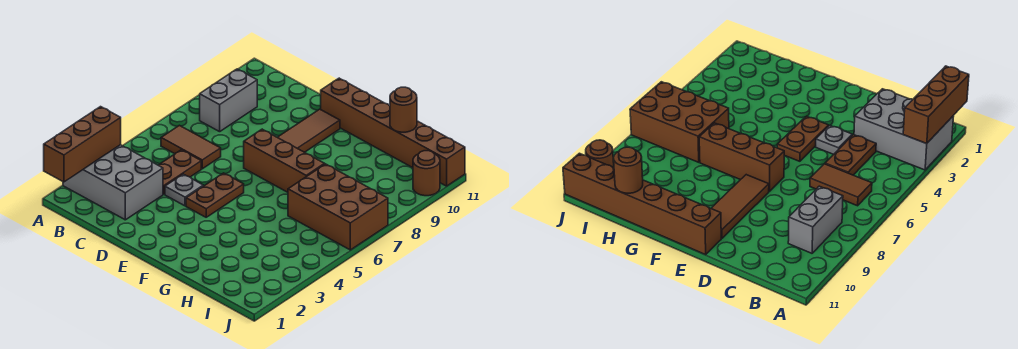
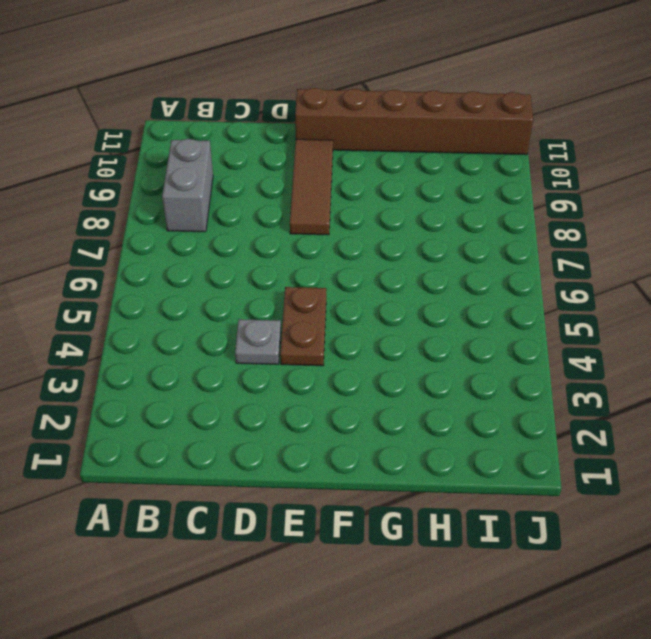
none -> grey 2x3 brick [63,145,163,220]
none -> brown 1x2 tile [161,125,221,169]
none -> brown 1x2 plate [158,150,201,194]

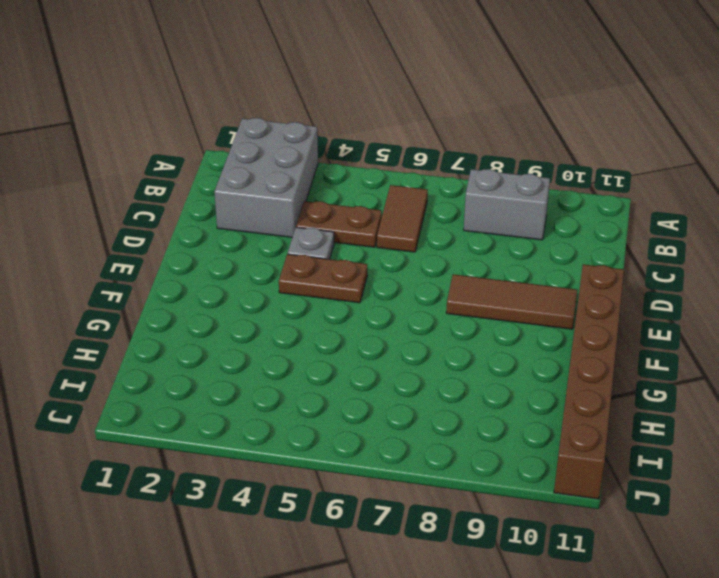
none -> brown 1x3 brick [244,129,325,192]
none -> brown 2x3 brick [288,164,388,250]
none -> brown 1x1 round brick [413,151,440,196]

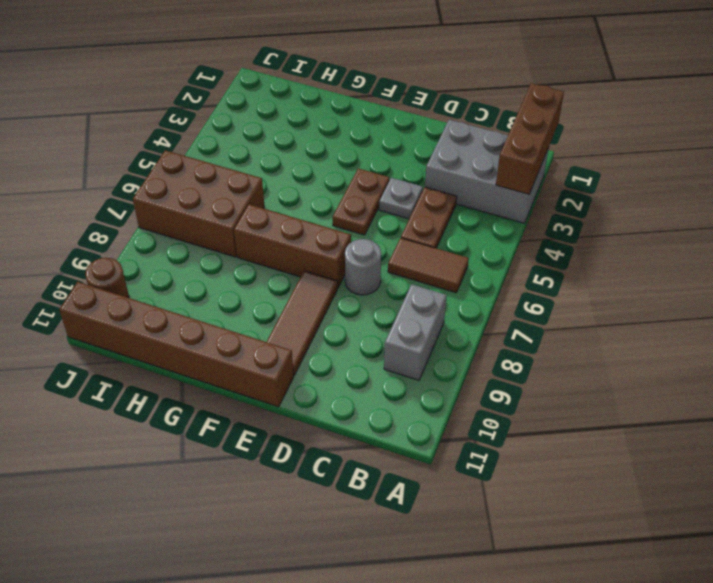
grey 1x1 round brick [345,239,381,295] -> none
none -> brown 1x1 round brick [390,87,417,132]

